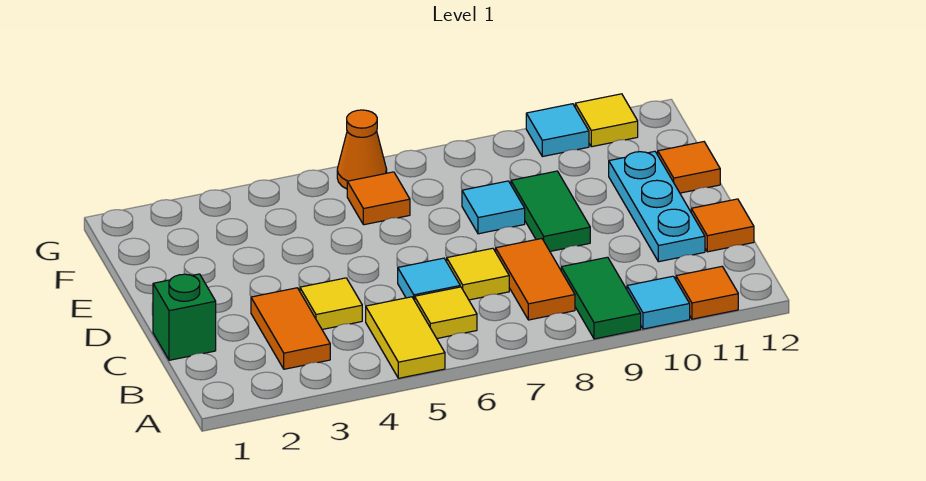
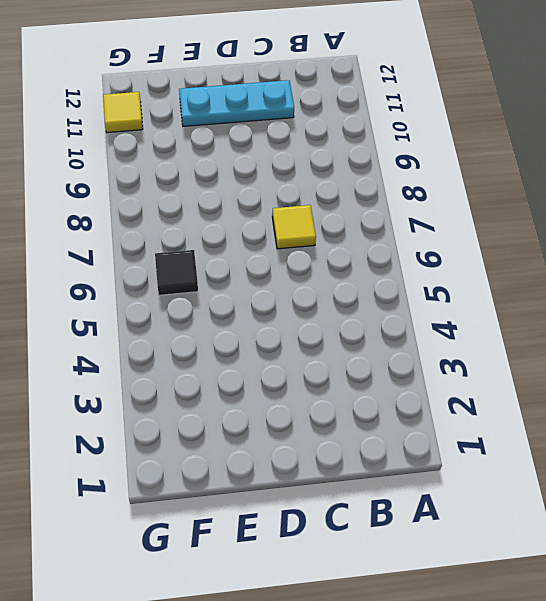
black 1x1 tile [155,250,198,295] -> orange 1x1 tile [347,172,410,225]
none -> yellow 1x2 tile [366,297,445,378]
none -> green 1x2 tile [561,257,641,339]
none -> cyan 1x1 tile [627,276,690,329]

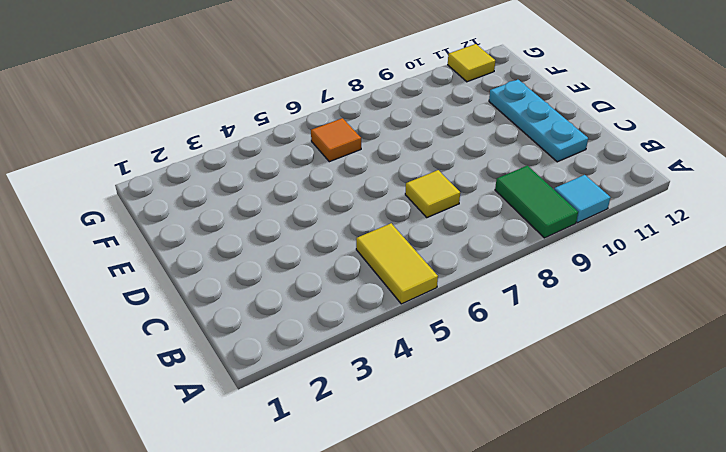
none -> orange 1x1 tile [676,267,738,319]
none -> orange 1x2 tile [251,288,330,369]
none -> yellow 1x1 tile [415,287,477,338]

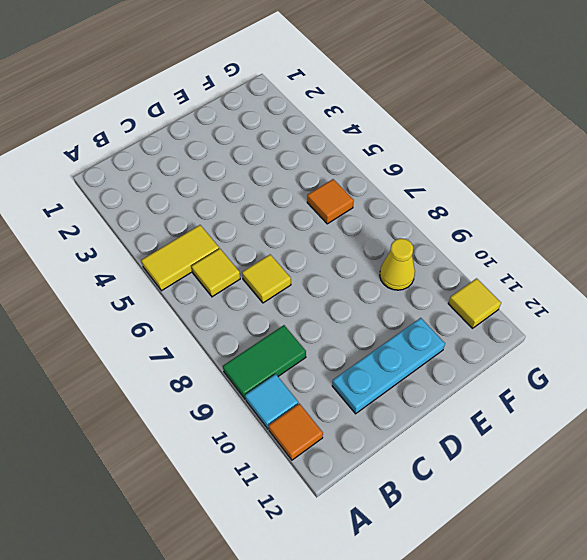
yellow 1x1 cone [380,238,415,290] -> none
none -> orange 1x2 tile [251,288,330,369]
none -> orange 1x2 tile [496,239,575,320]
none -> green 1x1 brick [153,274,216,360]

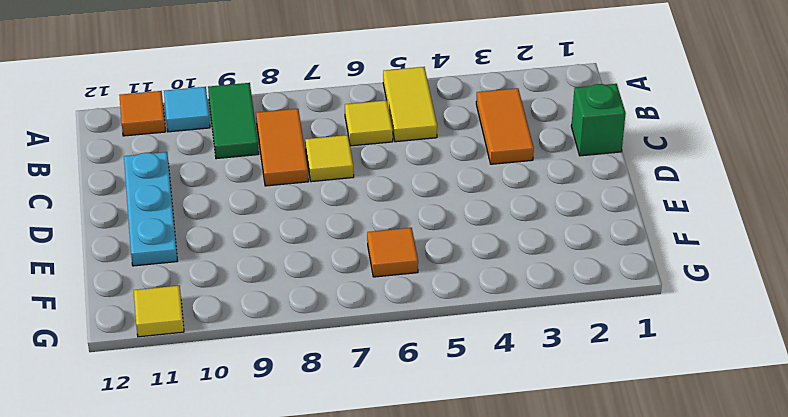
none -> yellow 1x1 tile [300,278,362,329]
none -> cyan 1x1 tile [398,258,460,300]
none -> orange 1x1 tile [691,199,754,252]

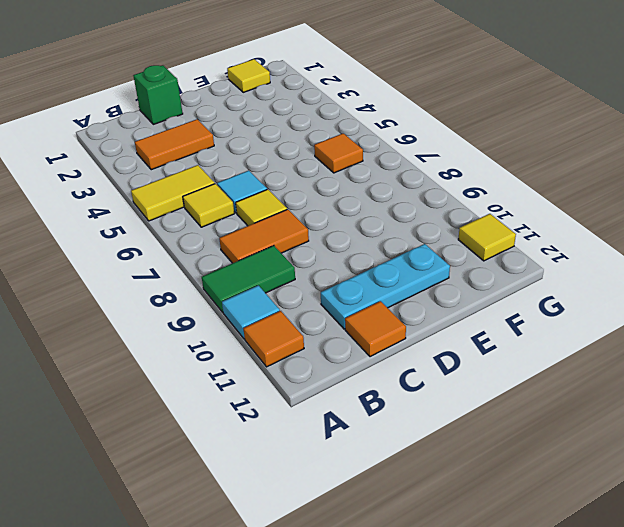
yellow 1x1 tile [227,59,270,92] -> yellow 1x1 tile moved to [300,278,362,329]
none -> green 1x2 tile [511,171,590,251]
none -> cyan 1x1 tile [462,181,525,234]
none -> orange 1x1 tile [658,142,720,193]

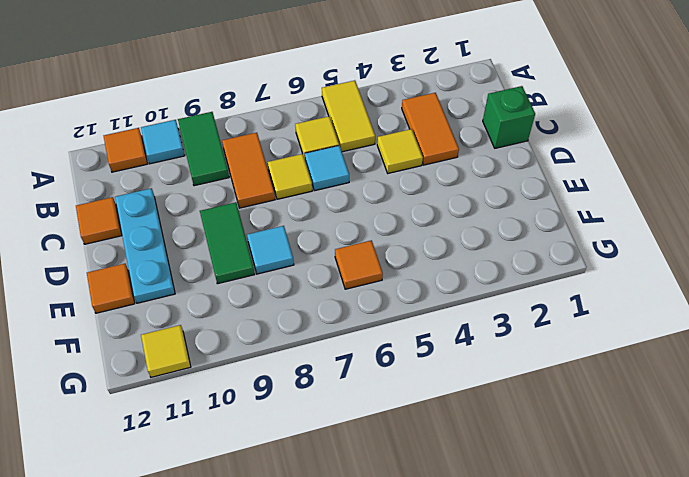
none -> orange 1x1 cone [337,110,387,189]
none -> cyan 1x1 tile [526,104,589,157]

